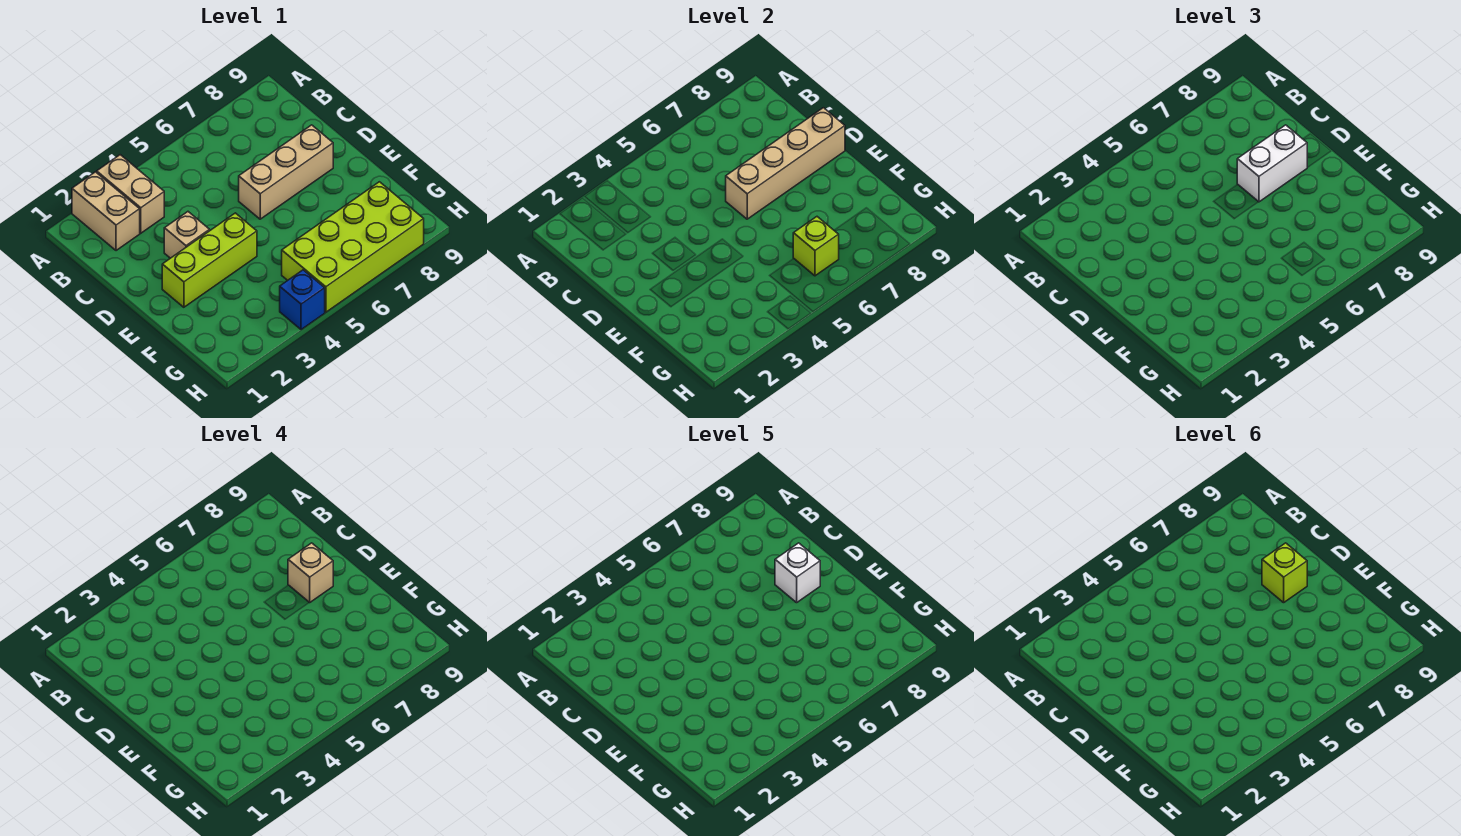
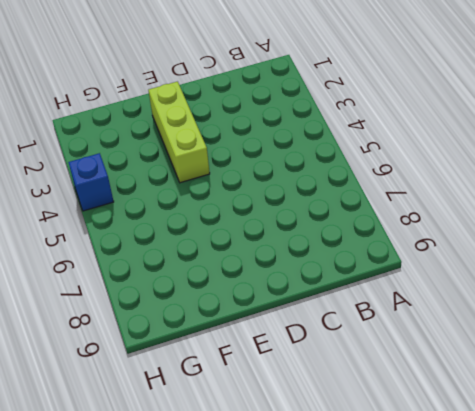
none -> tan 1x2 brick [72,172,140,251]
none -> tan 1x2 brick [97,155,164,233]
none -> tan 1x1 brick [164,212,210,258]

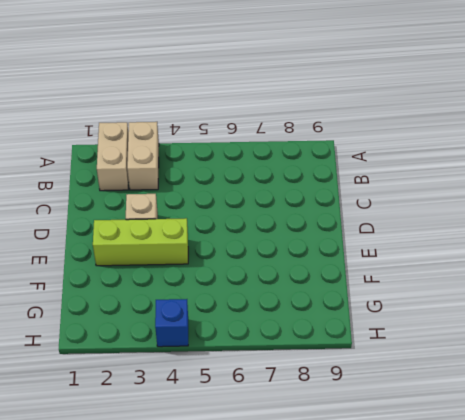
none -> tan 1x3 brick [239,125,333,219]
none -> lime 2x4 brick [282,182,424,312]
none -> tan 1x4 brick [726,108,845,219]

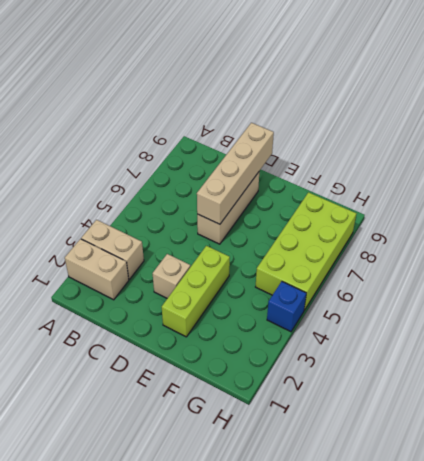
none -> lime 1x1 brick [793,217,839,276]
none -> white 1x2 brick [1237,125,1307,202]
none -> tan 1x1 brick [288,543,333,603]

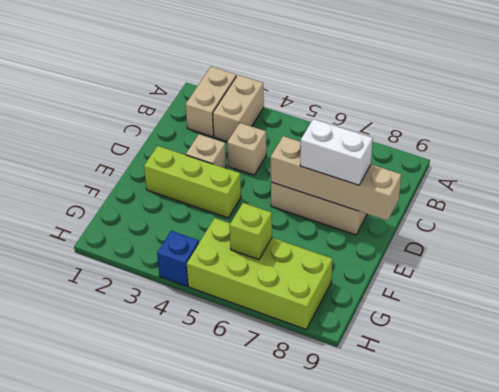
tan 1x1 brick [227,123,266,175] -> tan 1x1 brick moved to [288,543,333,603]
none -> white 1x1 brick [775,543,820,603]
none -> lime 1x1 brick [1262,543,1307,603]

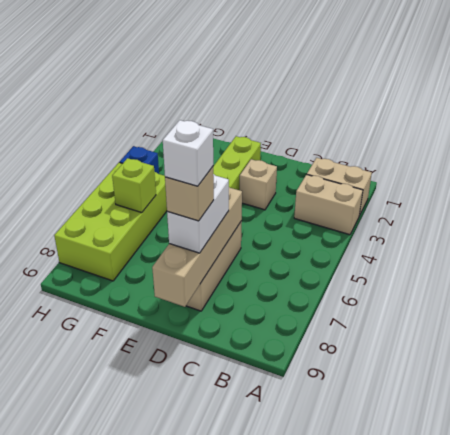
none -> lime 1x1 brick [1262,543,1307,603]

